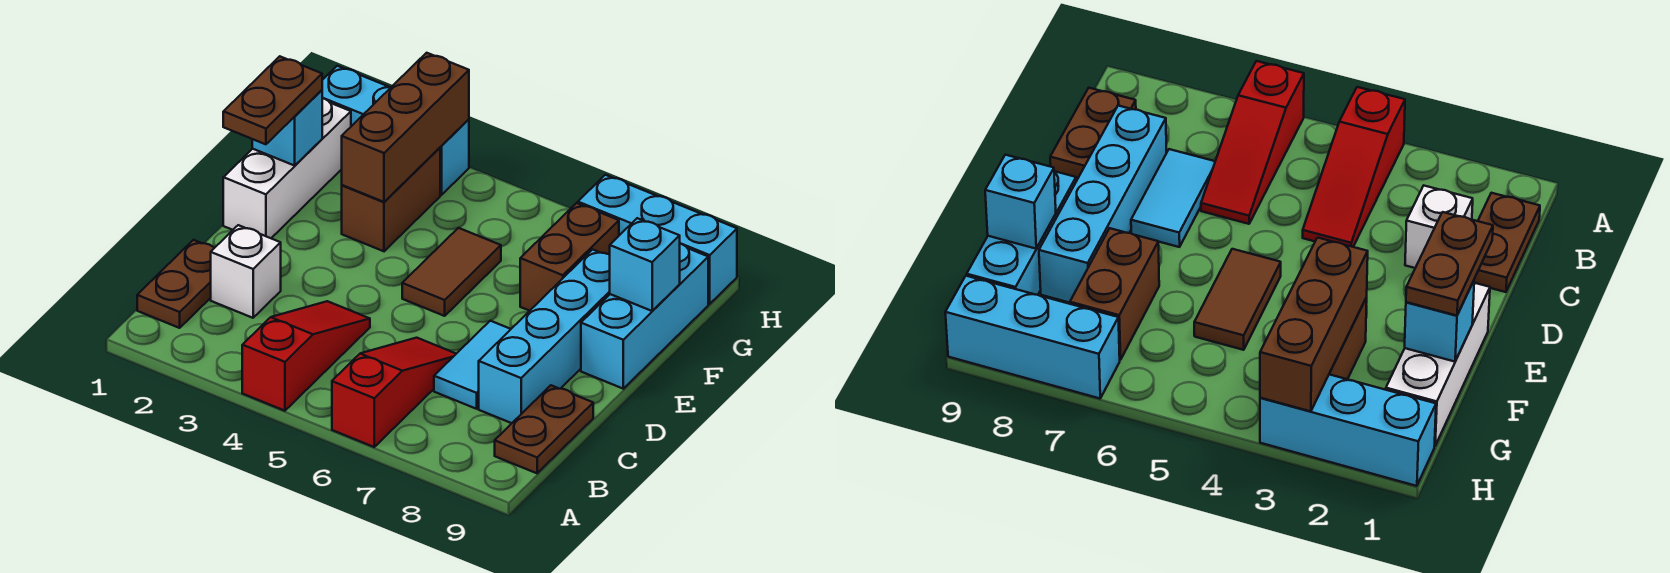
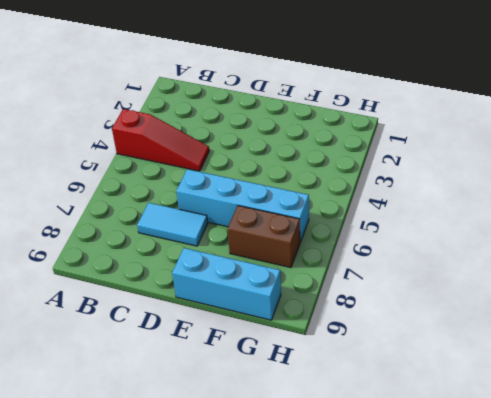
cyan 1x4 brick [176,169,309,242] -> cyan 1x4 brick moved to [479,250,610,423]
none -> red 1x3 slope [332,338,456,447]
none -> brown 1x2 plate [137,240,214,328]
none -> brown 1x2 plate [495,385,593,473]

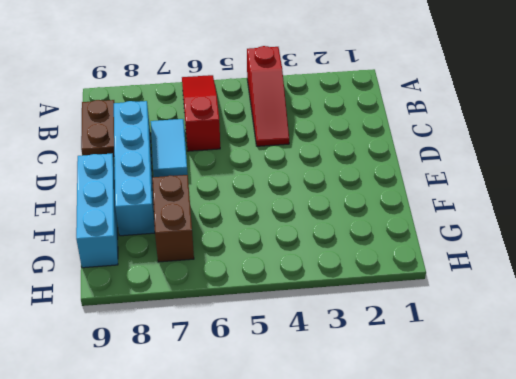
red 1x3 slope [182,75,220,151] -> red 1x3 slope turned to [332,338,456,447]
none -> brown 1x2 plate [137,240,214,328]
none -> white 1x1 brick [211,225,281,318]
none -> white 1x3 brick [223,98,351,238]

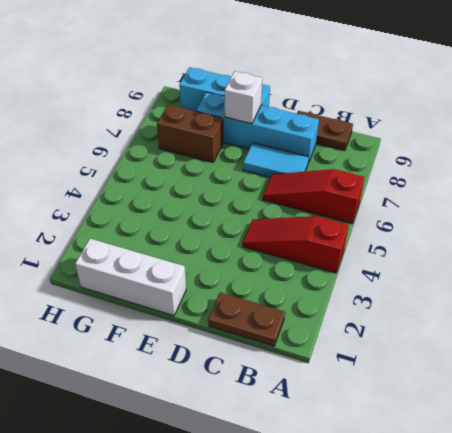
white 1x1 brick [225,71,262,124] -> white 1x1 brick moved to [211,225,281,318]
none -> brown 1x2 tile [402,228,501,316]
none -> brown 1x2 brick [342,148,440,251]
none -> cyan 1x3 brick [322,66,469,195]

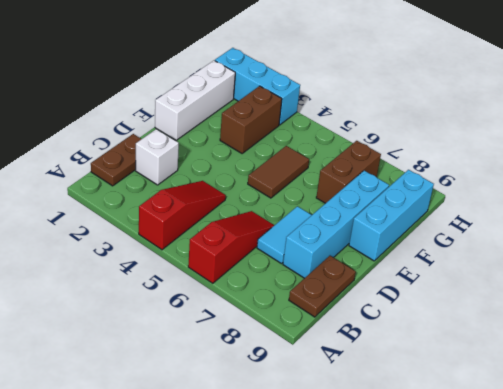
none -> cyan 1x3 brick [578,175,737,304]
none -> cyan 1x1 brick [252,90,322,166]
none -> brown 1x3 brick [342,53,469,202]

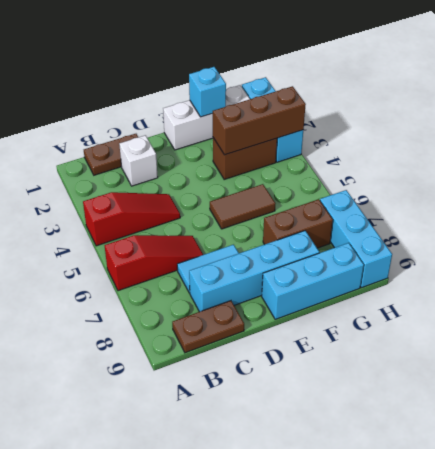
none -> cyan 1x1 brick [610,218,680,311]
none -> brown 1x2 plate [223,56,322,144]

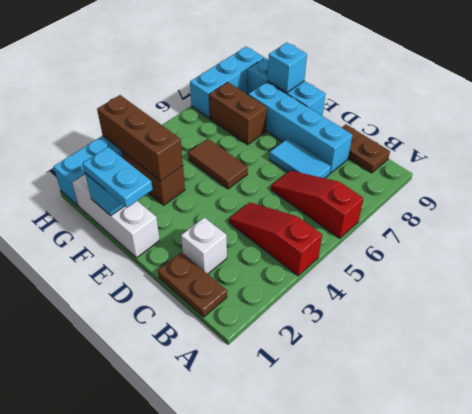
cyan 1x2 plate [82,147,153,208] -> brown 1x2 plate [223,56,322,144]

